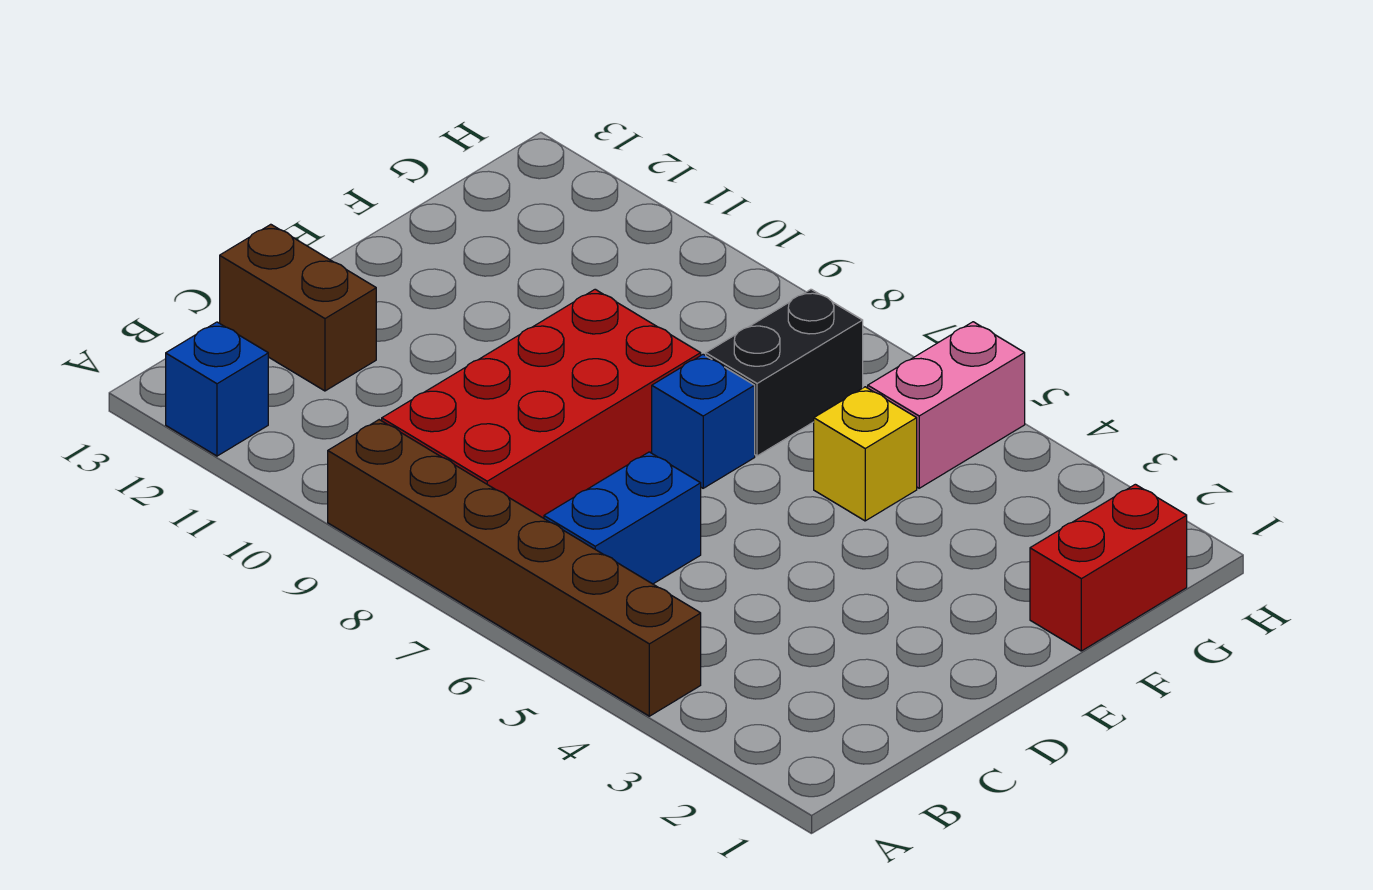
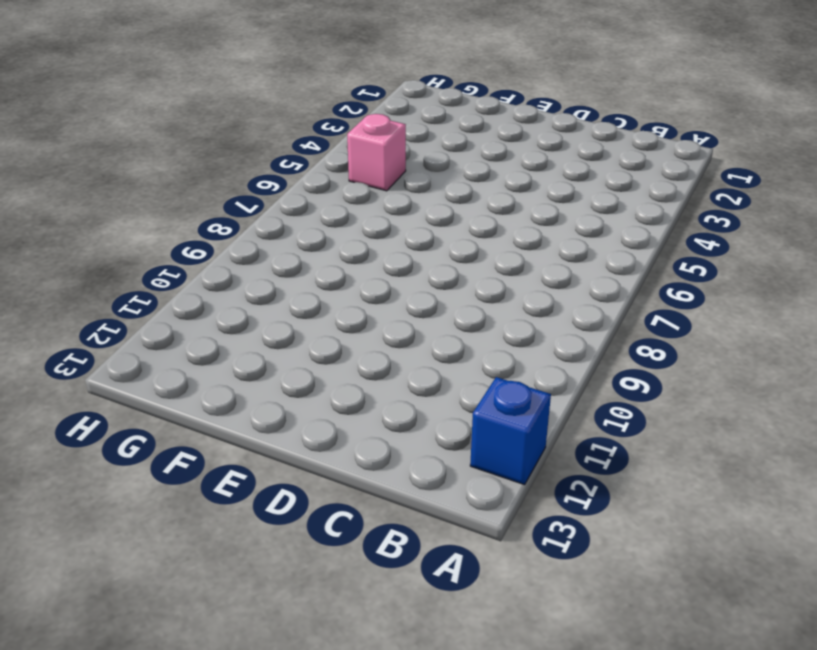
pink 1x1 brick [347,114,406,191] -> pink 1x2 brick [868,322,1025,488]
none -> brown 1x6 brick [328,420,701,716]
none -> blue 1x2 brick [544,452,701,584]

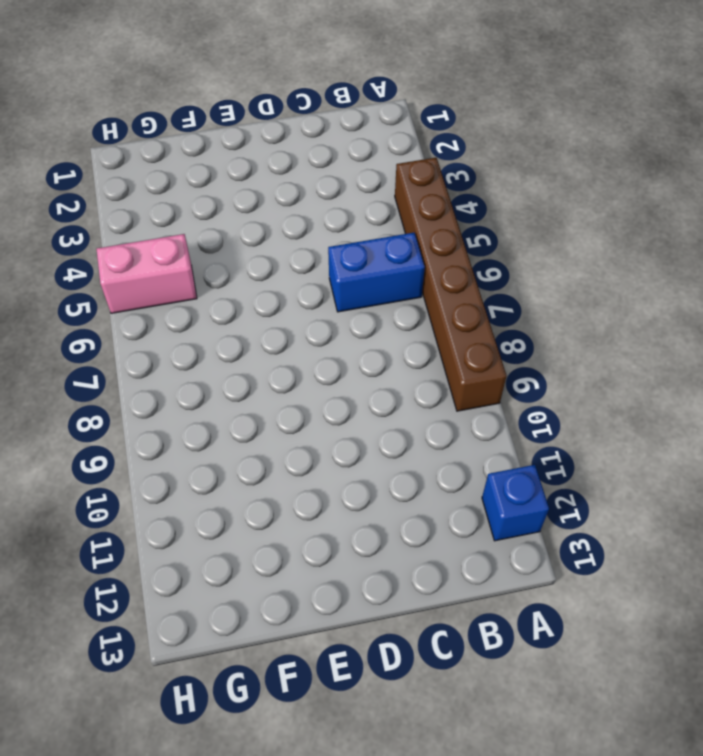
none -> red 2x4 brick [382,289,701,518]
none -> brown 1x2 brick [220,224,376,391]

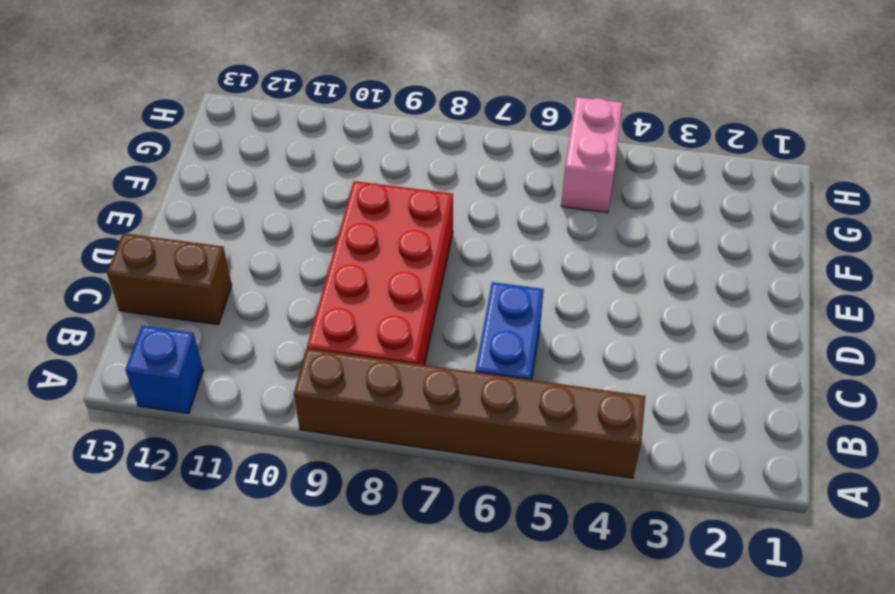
none -> blue 1x1 brick [652,354,755,488]
none -> red 1x2 brick [1030,484,1187,651]

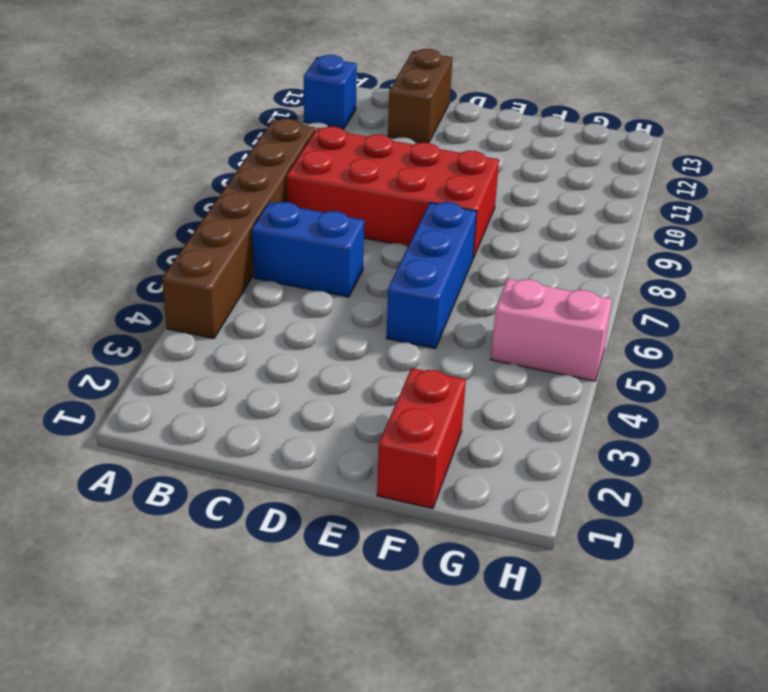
blue 1x3 brick [387,202,477,349] -> blue 1x1 brick [652,354,755,488]
red 1x2 brick [377,368,466,509] -> red 1x2 brick turned to [1030,484,1187,651]
none -> yellow 1x1 brick [814,387,917,521]
none -> black 1x2 brick [706,289,863,456]

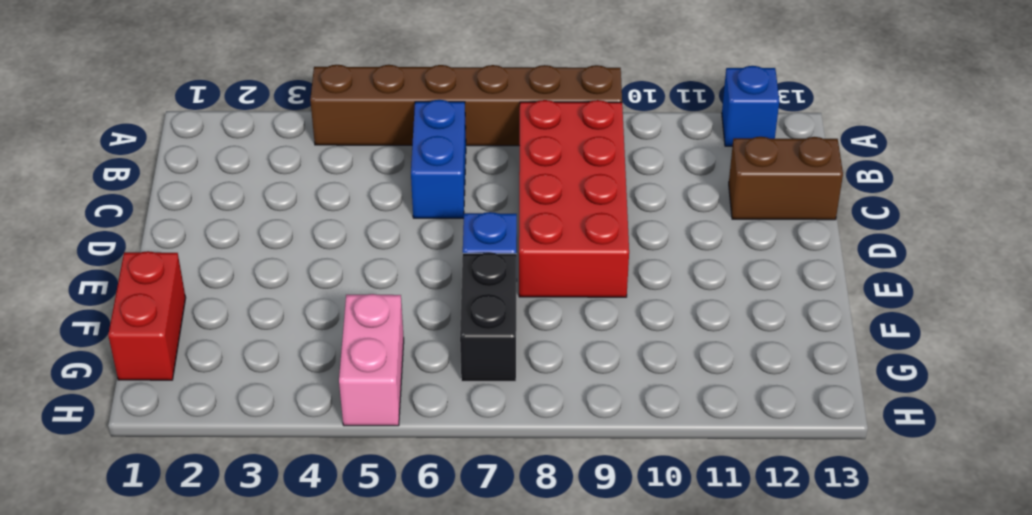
none -> yellow 1x1 brick [814,387,917,521]

